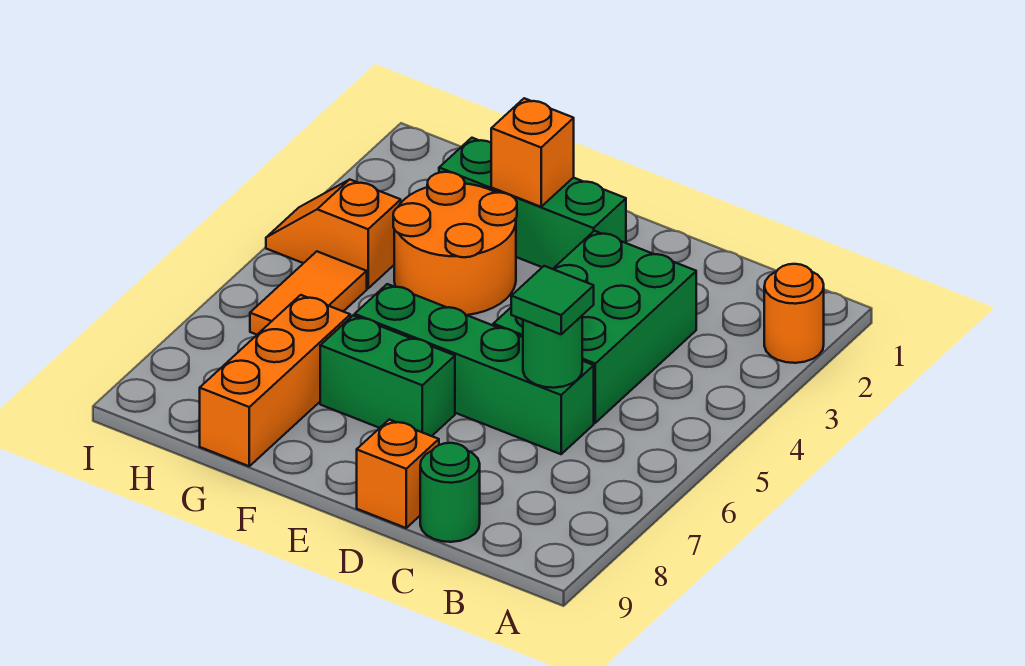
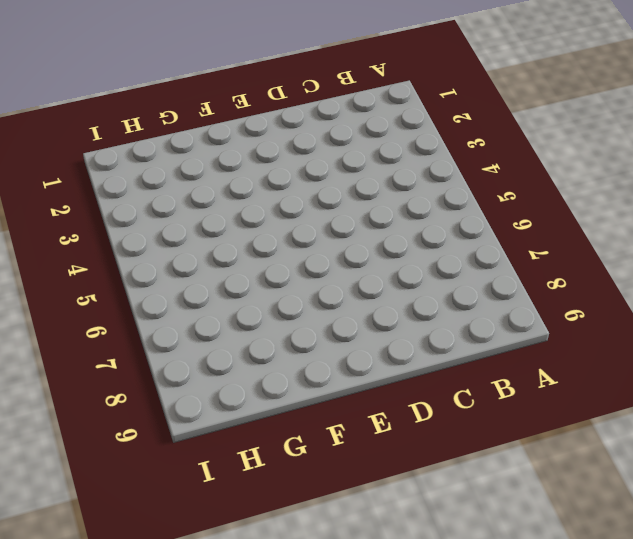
none -> orange 1x1 round brick [764,264,824,363]
none -> green 2x3 brick [493,231,696,423]
none -> green 1x4 brick [355,284,594,454]

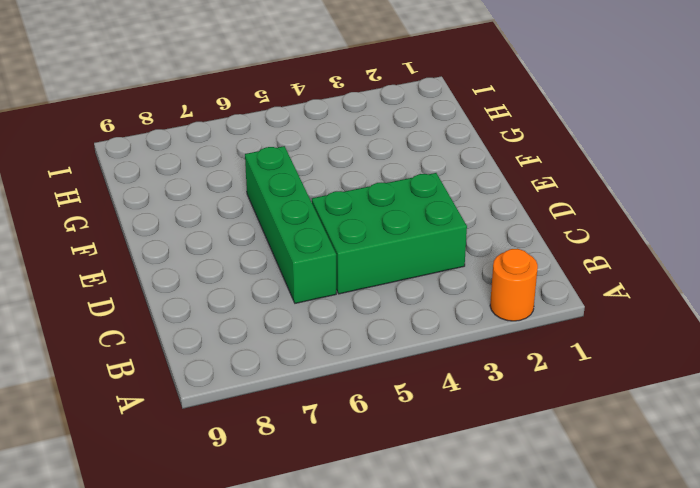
none -> green 1x1 round brick [420,443,480,542]
none -> orange 1x1 brick [357,420,439,528]
none -> green 1x3 brick [439,138,626,269]

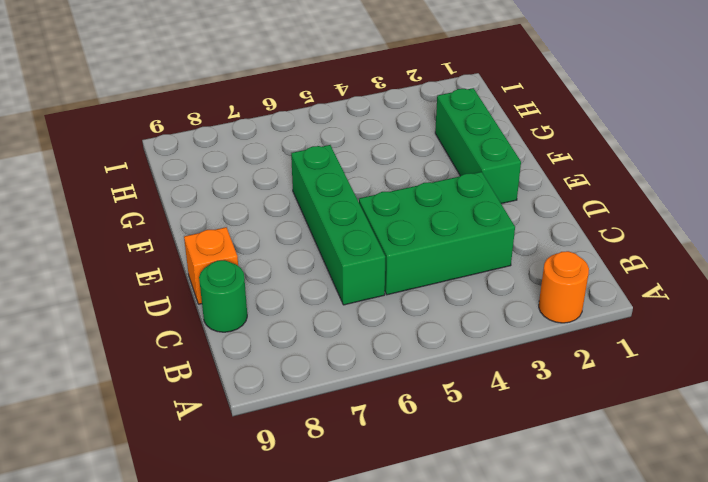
none -> green 1x2 brick [320,316,455,436]
none -> orange 2x2 round brick [393,172,517,315]
none -> orange 1x3 brick [200,295,350,466]

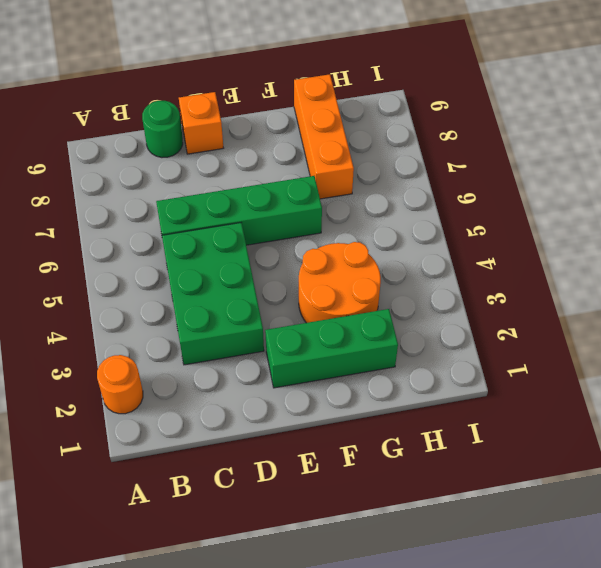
none -> green 1x2 brick [320,316,455,436]
none -> orange 1x2 slope [266,180,401,288]
none -> orange 1x2 tile [250,251,367,335]

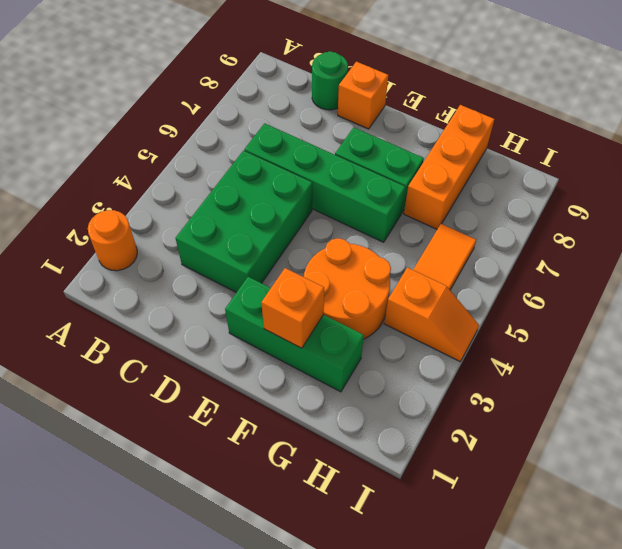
none -> green 1x1 round brick [523,316,582,388]
none -> green 1x1 tile [511,266,594,334]

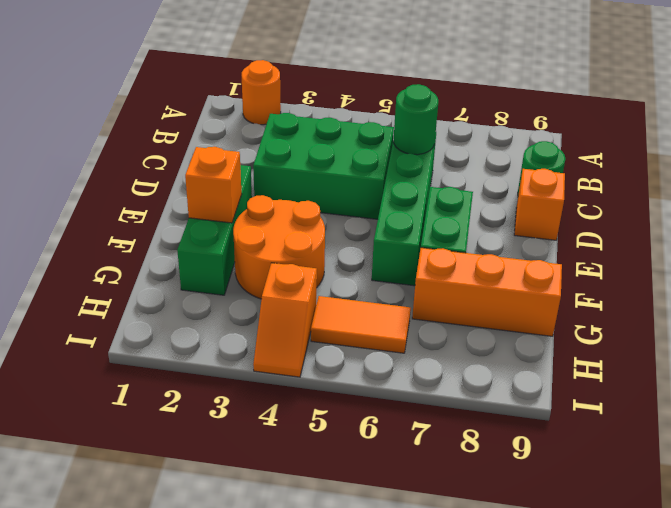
none -> green 1x1 tile [511,266,594,334]

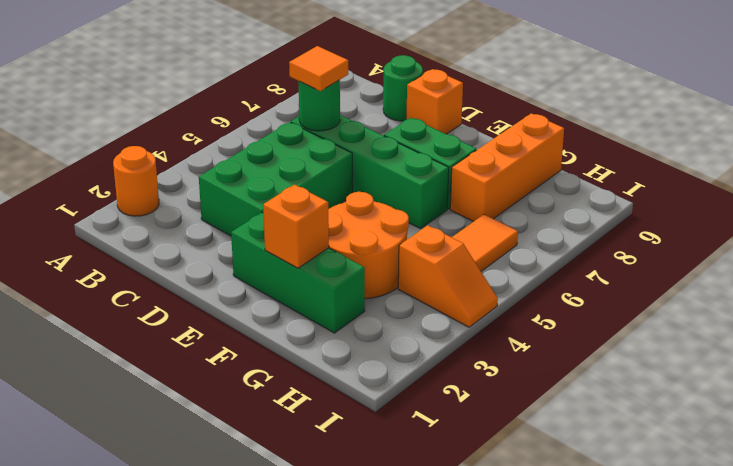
orange 1x1 tile [289,46,348,91] -> green 1x1 tile [511,266,594,334]

